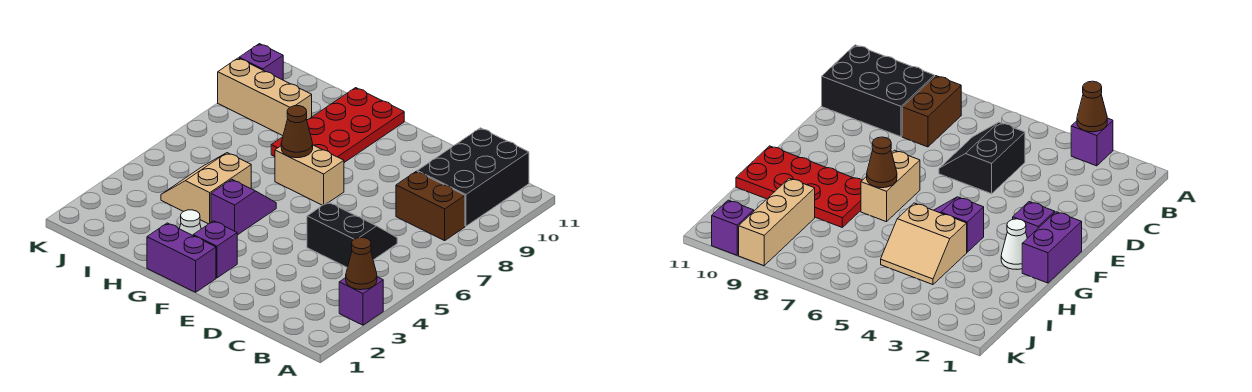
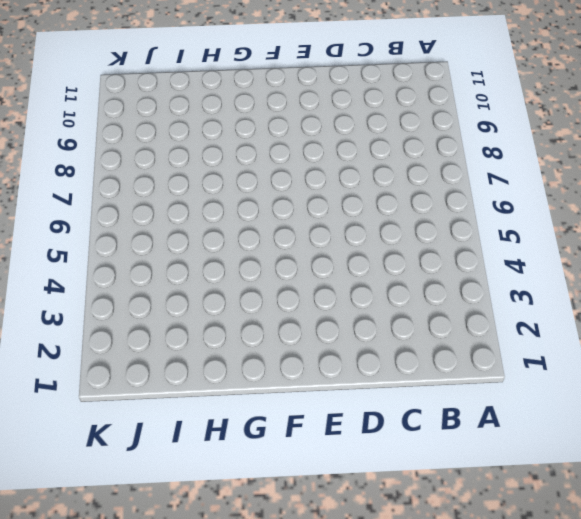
none -> purple 1x1 brick [339,277,383,325]
none -> brown 1x2 brick [396,171,465,241]
none -> black 2x3 brick [417,128,529,226]

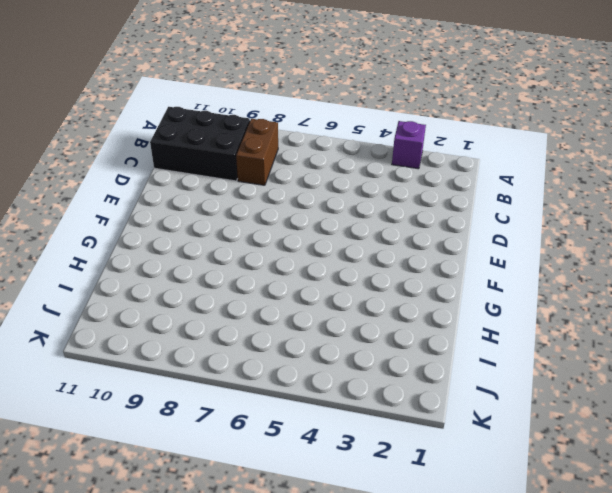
none -> black 2x2 slope [307,202,397,268]
none -> purple 1x2 brick [147,223,216,292]
none -> purple 1x1 brick [193,221,237,278]

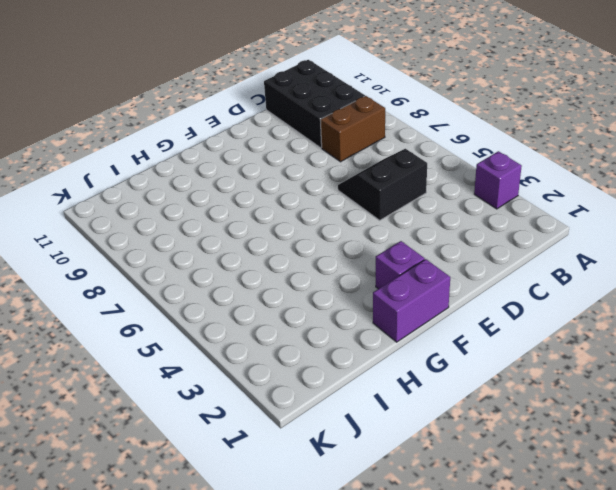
none -> tan 1x2 brick [275,145,344,205]
none -> white 1x1 cone [180,210,201,235]
none -> purple 1x2 slope [211,179,276,235]

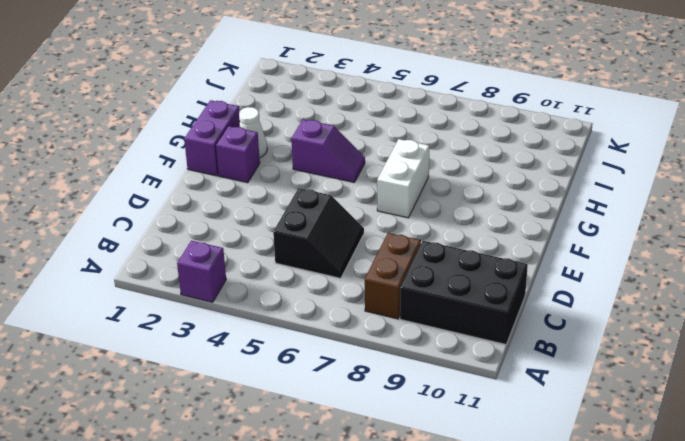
white 1x2 brick [377,139,429,218] -> tan 1x2 brick [275,145,344,205]
none -> red 2x4 plate [271,88,404,163]
none -> tan 2x2 slope [161,153,251,224]
none -> tan 1x3 brick [218,58,312,136]

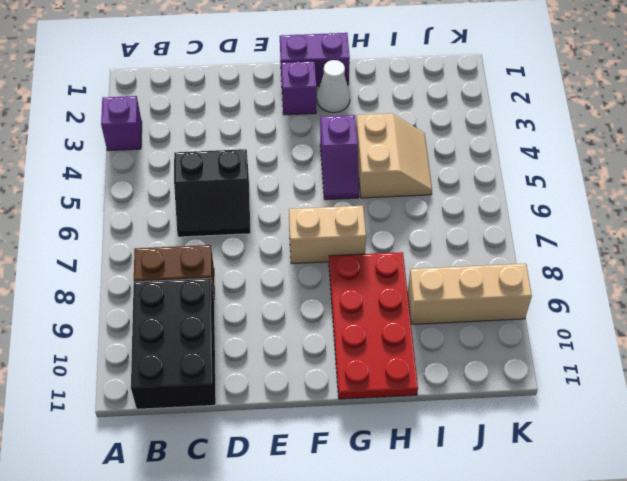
none -> purple 1x1 brick [239,44,283,80]
none -> brown 1x1 cone [346,238,377,290]
none -> brown 1x1 cone [281,106,313,158]

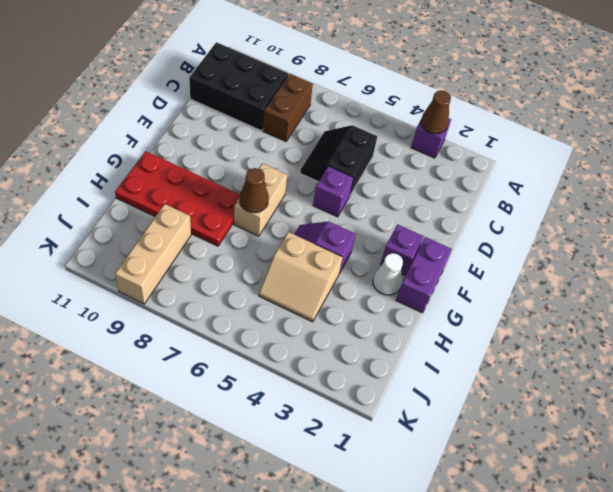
purple 1x1 brick [313,166,353,217] -> purple 1x1 brick moved to [239,44,283,80]

